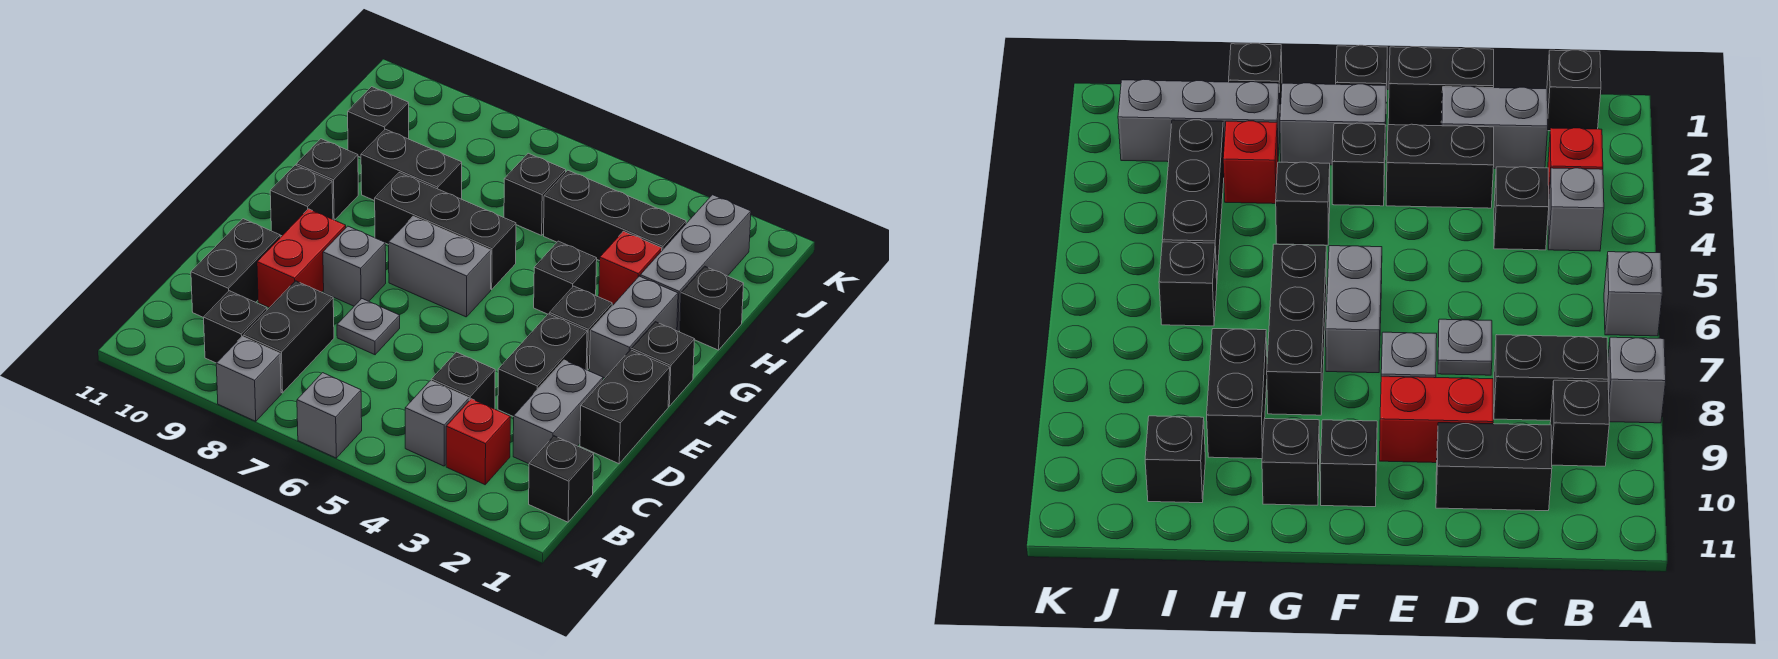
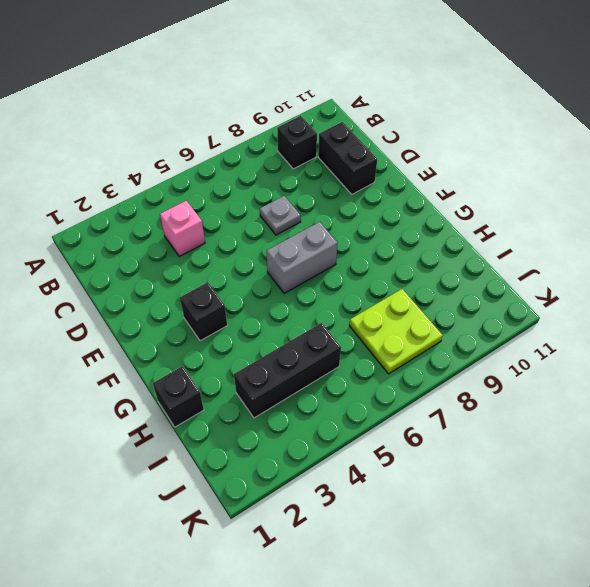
pink 1x1 brick [160,201,205,256] -> black 1x1 brick [431,352,495,409]
lime 2x2 plate [349,289,443,374] -> none
none -> grey 1x1 brick [297,373,362,458]
none -> grey 1x1 brick [216,337,281,421]
none -> black 1x1 brick [529,436,594,522]
none -> red 1x1 brick [446,399,510,485]

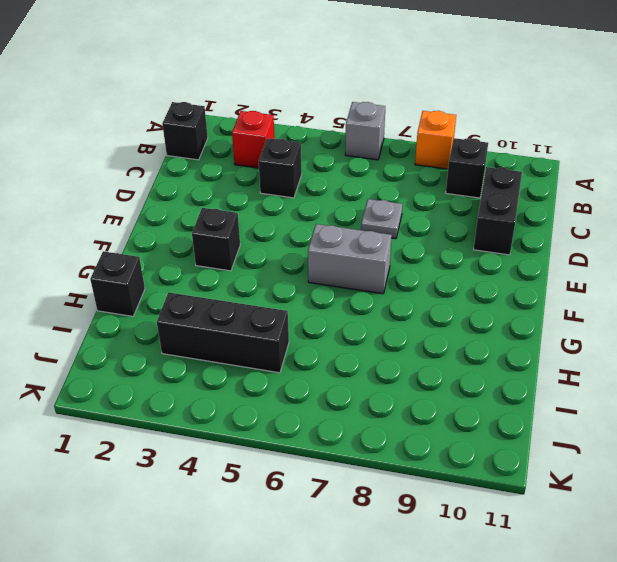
orange 1x1 brick [415,111,456,169] -> grey 1x1 brick [216,337,281,421]
none -> grey 1x1 brick [405,381,469,466]
none -> black 1x2 brick [243,281,334,393]
none -> grey 1x2 brick [513,360,603,464]
none -> black 1x2 brick [580,350,670,464]

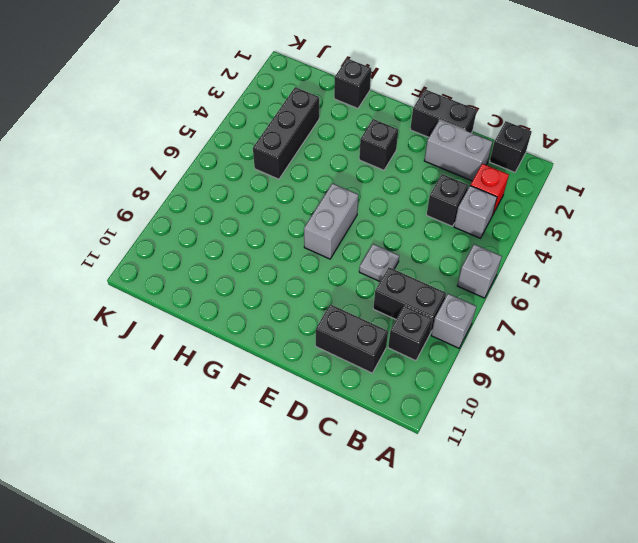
none -> black 1x2 brick [498,314,587,417]
none -> red 1x2 brick [257,209,346,308]
none -> grey 1x1 brick [323,226,386,306]
none -> black 1x1 brick [631,322,695,406]

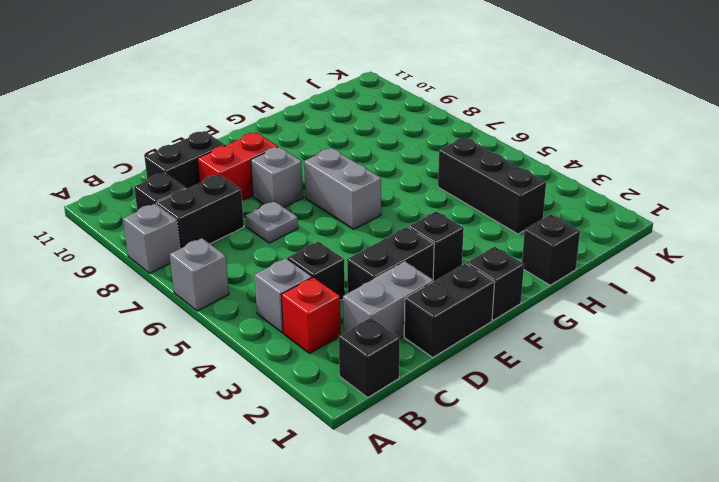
none -> grey 1x2 brick [589,276,678,378]
none -> black 1x1 brick [270,165,333,236]
none -> black 1x1 brick [534,241,597,314]
none -> black 1x3 brick [375,173,516,289]

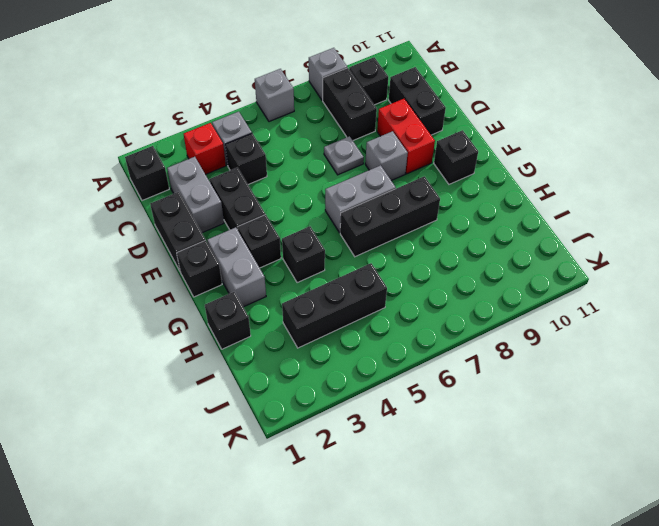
none -> black 1x1 brick [296,139,358,220]
none -> grey 1x3 brick [640,195,751,332]
none -> red 1x1 brick [599,231,662,305]
none -> black 1x2 brick [361,129,462,201]

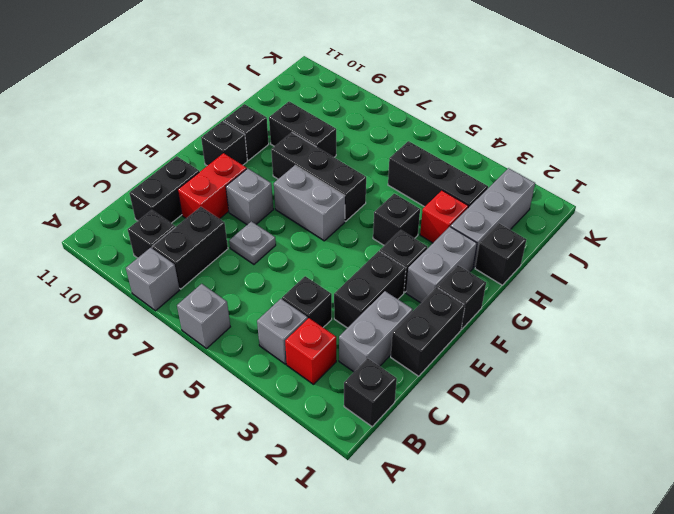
none -> black 1x1 brick [504,153,566,235]
none -> black 1x1 brick [348,87,409,157]

